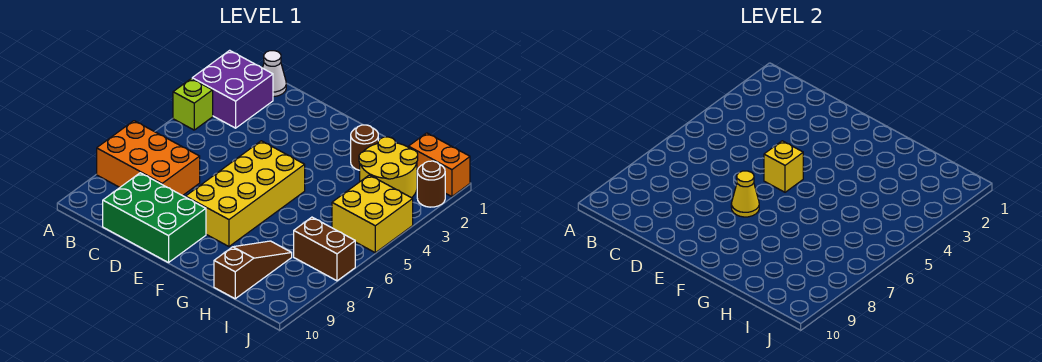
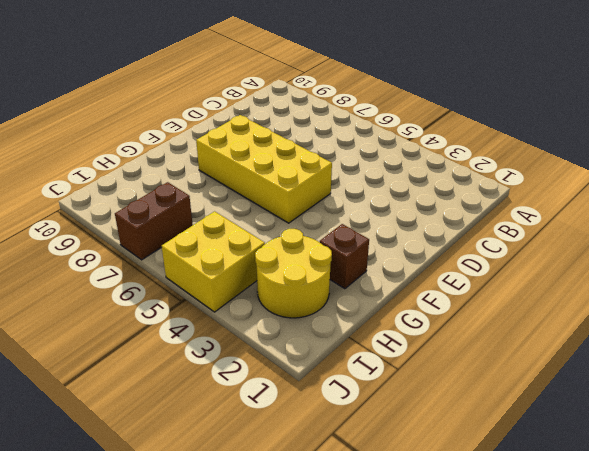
brown 1x1 brick [320,224,369,289] -> brown 1x1 round brick [351,125,378,170]
none -> purple 2x2 brick [192,50,273,128]
none -> lime 1x1 brick [173,79,213,130]
none -> orange 2x3 brick [97,121,200,196]

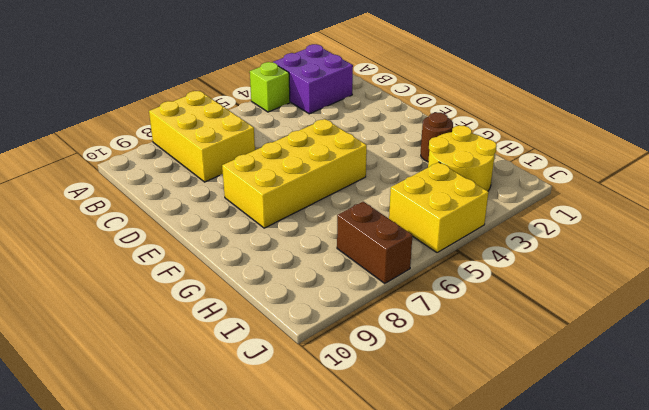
yellow 2x3 brick [149,91,255,182] -> orange 2x3 brick [97,121,200,196]
none -> white 1x1 cone [263,51,286,97]
none -> green 2x3 brick [103,173,206,263]
none -> brown 1x3 slope [214,241,292,299]

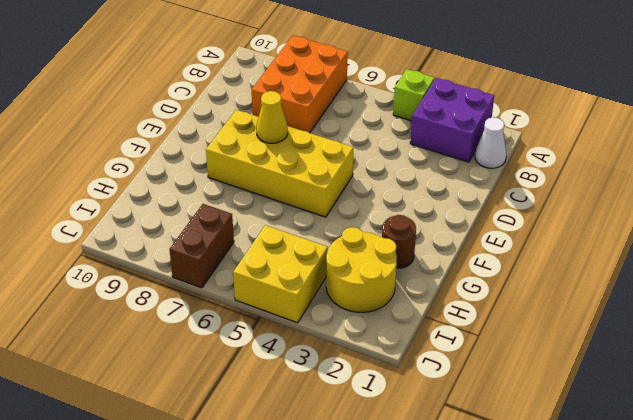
none -> green 2x3 brick [103,173,206,263]
none -> brown 1x3 slope [214,241,292,299]
none -> orange 1x2 brick [408,133,470,197]

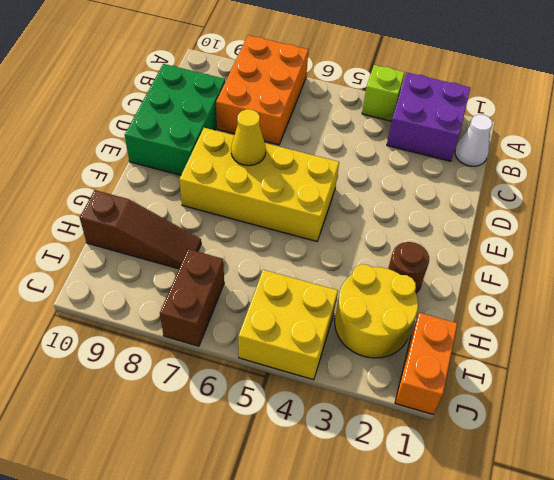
none -> brown 1x1 round brick [417,161,445,207]
none -> yellow 1x1 brick [764,141,803,192]

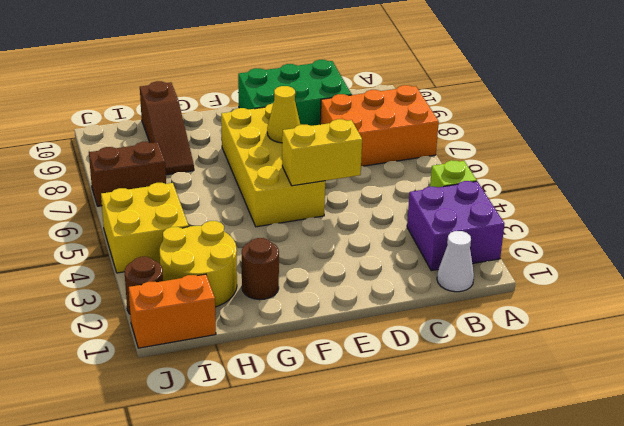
yellow 1x2 brick [282,119,362,186] -> yellow 1x1 brick [764,141,803,192]

